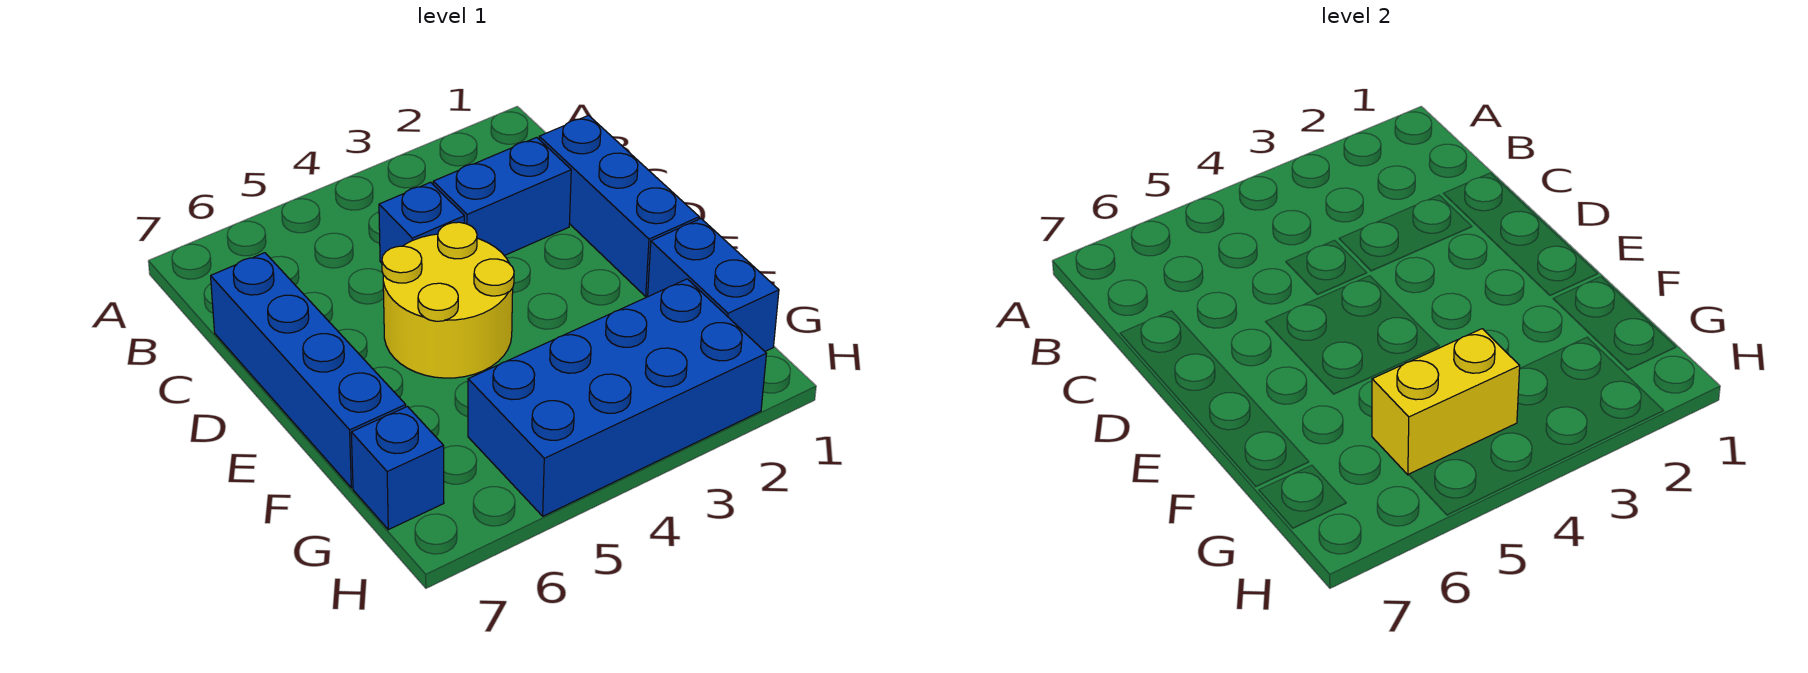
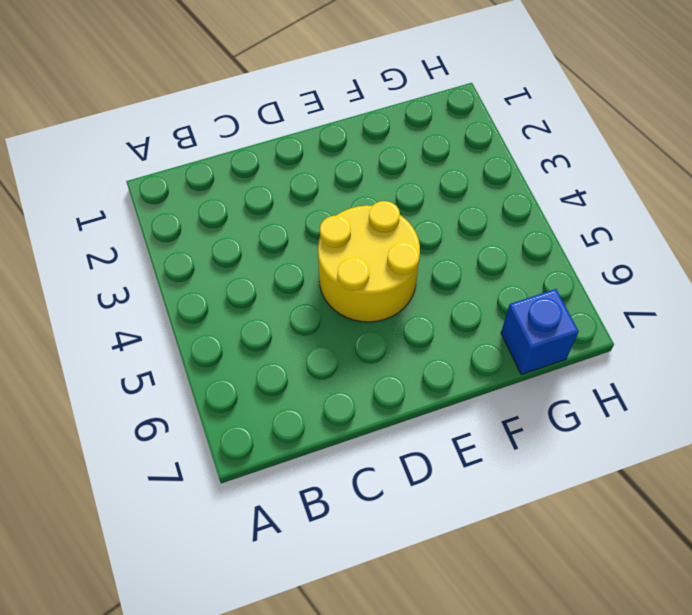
none -> blue 1x3 brick [539,115,699,297]
none -> blue 1x2 brick [433,137,571,256]

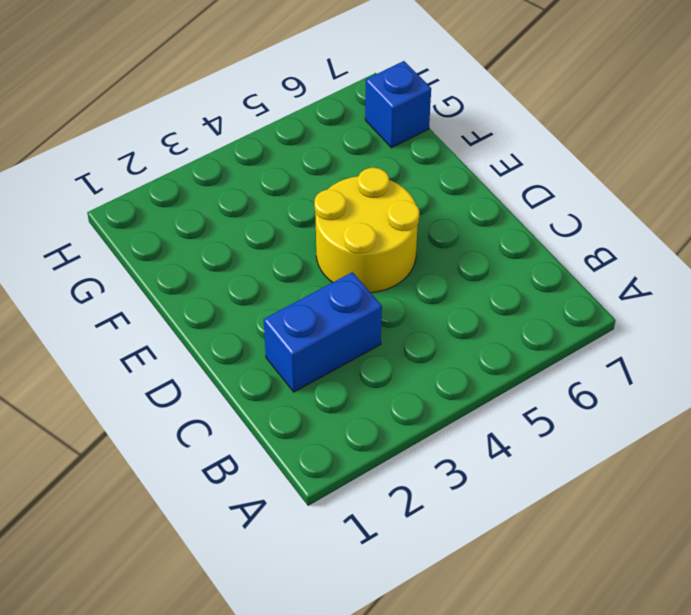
none -> blue 1x3 brick [539,115,699,297]
none -> blue 1x1 brick [379,182,464,263]

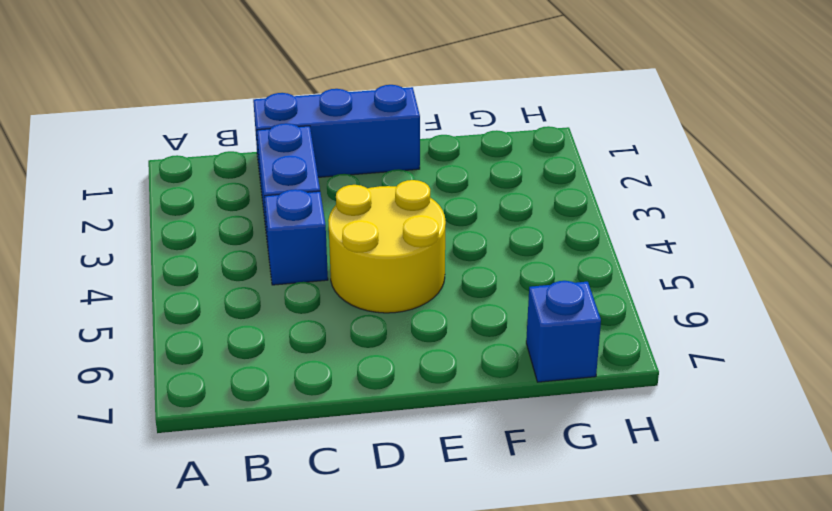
none -> blue 1x4 brick [211,253,406,488]
none -> blue 1x2 brick [648,219,779,351]

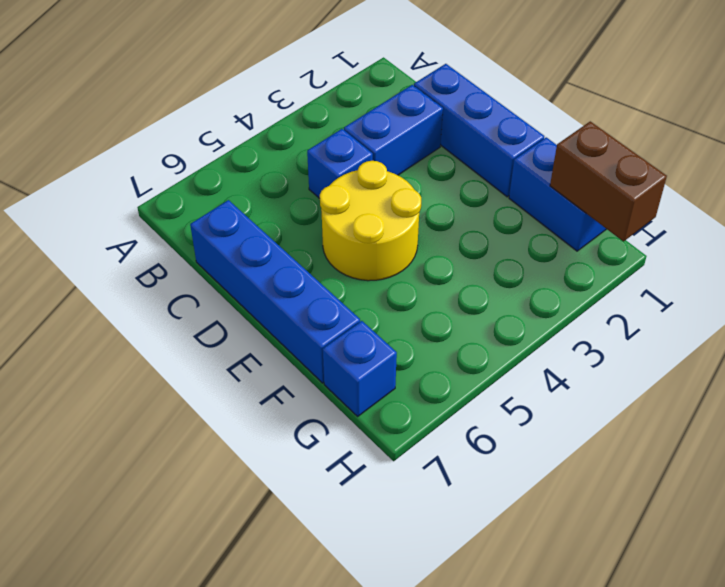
brown 1x2 brick [550,121,667,241] -> none
none -> blue 2x4 brick [468,279,766,516]
none -> yellow 1x2 brick [1372,329,1520,475]

